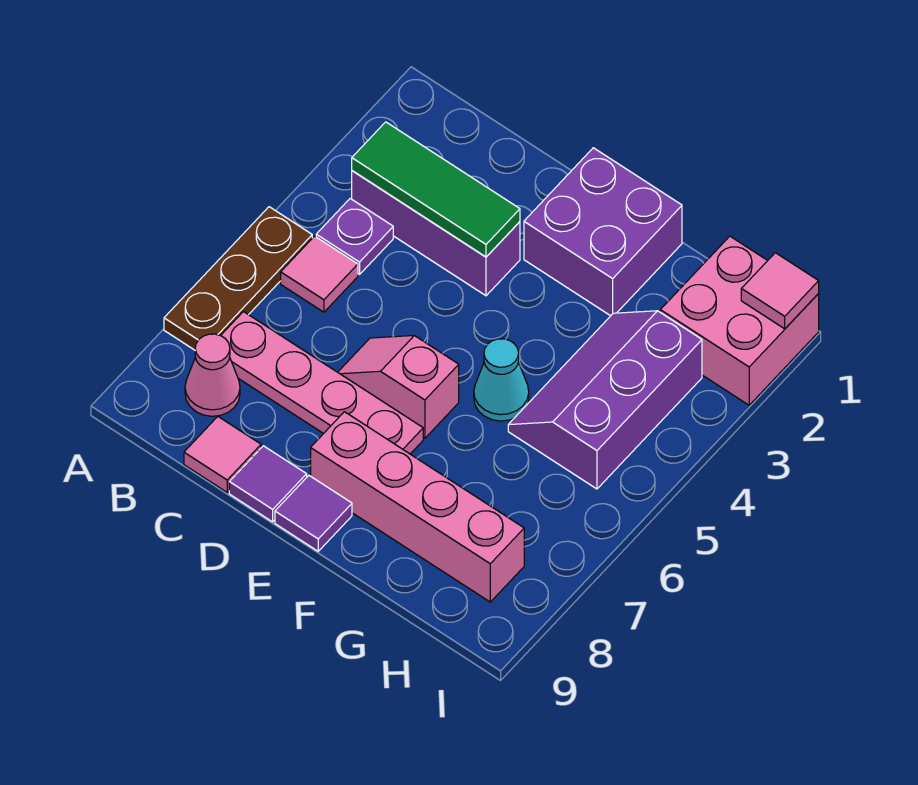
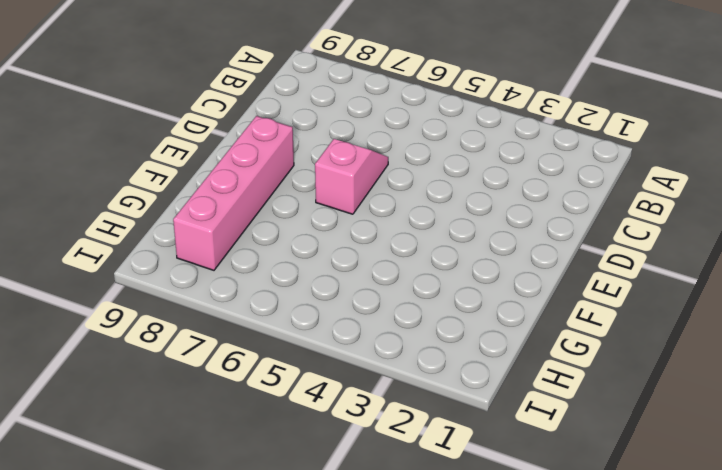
none -> brown 1x3 plate [164,207,312,350]
none -> purple 1x3 brick [352,171,520,296]
none -> purple 1x1 plate [316,199,393,275]

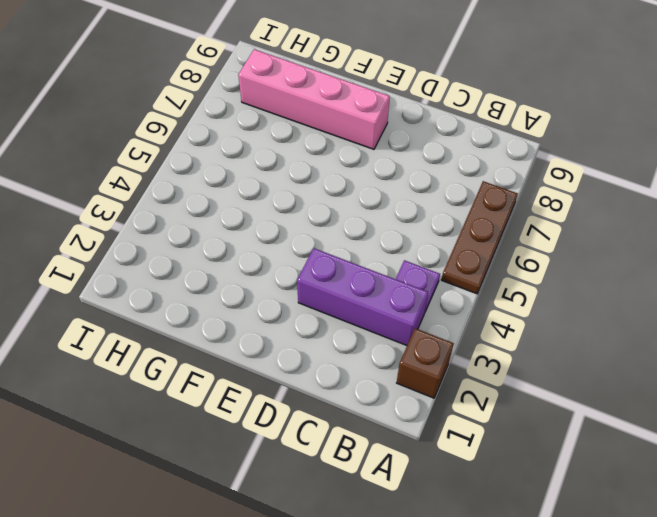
brown 1x1 brick [397,328,454,398] -> none
none -> pink 1x1 tile [281,236,358,312]
none -> pink 1x4 plate [221,312,423,454]
none -> pink 1x1 cone [185,334,240,416]

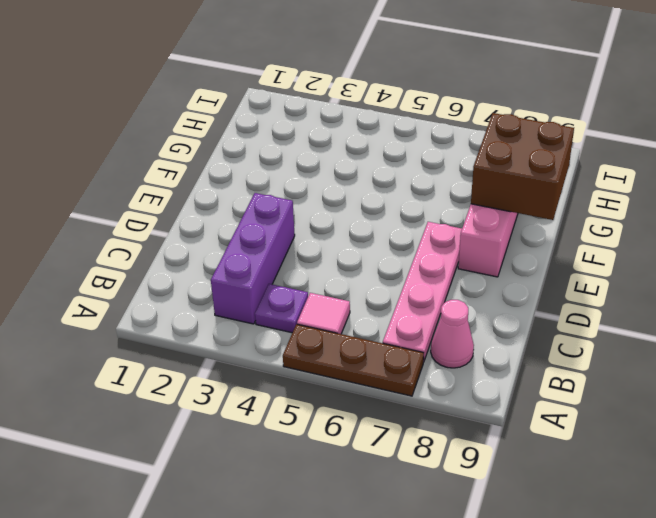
brown 2x2 brick [471,113,574,220] -> none
none -> pink 1x1 tile [184,417,261,492]
none -> pink 1x2 slope [338,336,459,438]
none -> purple 1x1 tile [229,446,307,522]

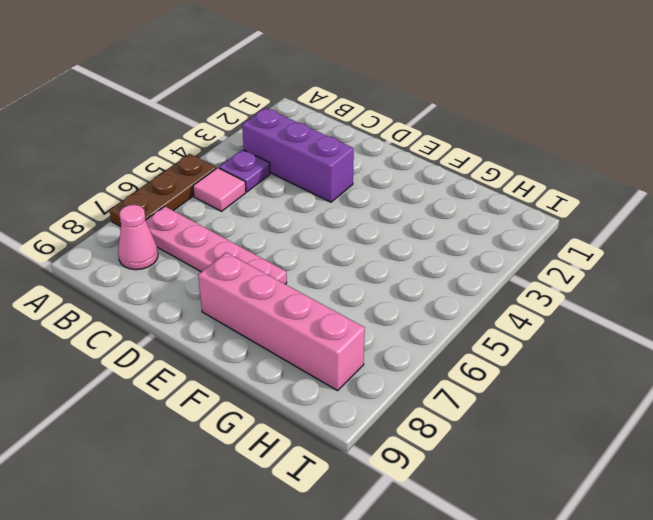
none -> pink 1x1 tile [184,417,261,492]
none -> pink 1x2 slope [338,336,459,438]
none -> purple 1x1 tile [229,446,307,522]

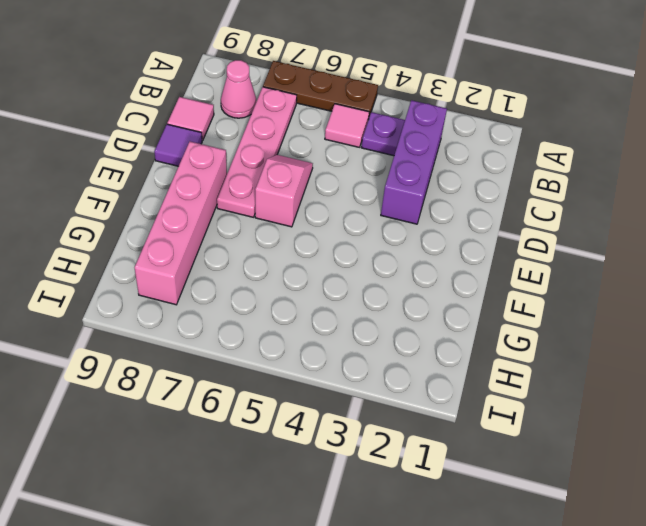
none -> purple 2x2 brick [524,148,682,316]
none -> purple 1x1 tile [275,476,352,551]
none -> cyan 1x1 cone [474,339,529,421]

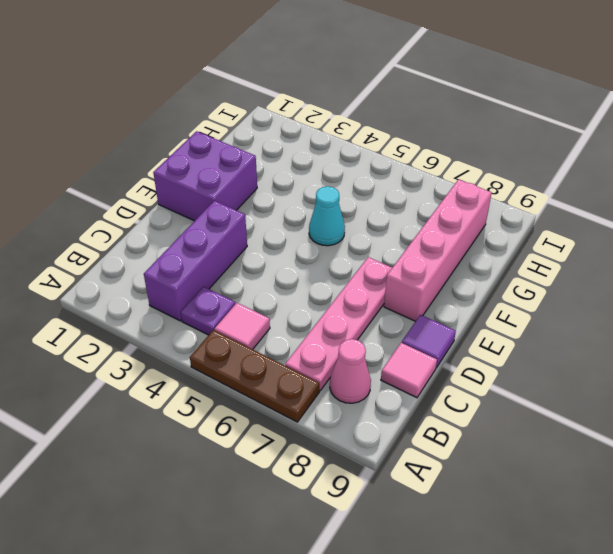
none -> pink 1x2 slope [338,336,459,438]
none -> purple 1x1 tile [275,476,352,551]
none -> purple 2x3 slope [508,311,702,489]

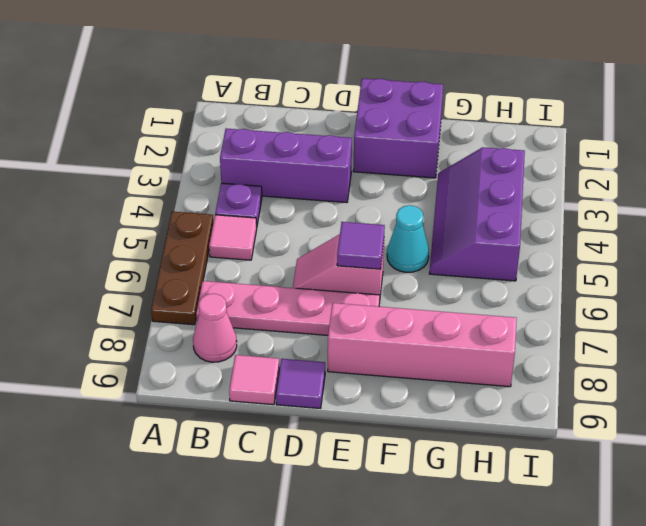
purple 1x1 tile [337,222,385,269] -> purple 1x1 tile moved to [275,476,352,551]
none -> pink 2x2 brick [660,236,819,405]
none -> green 1x3 tile [352,122,520,257]
none -> pink 1x1 tile [741,253,819,329]

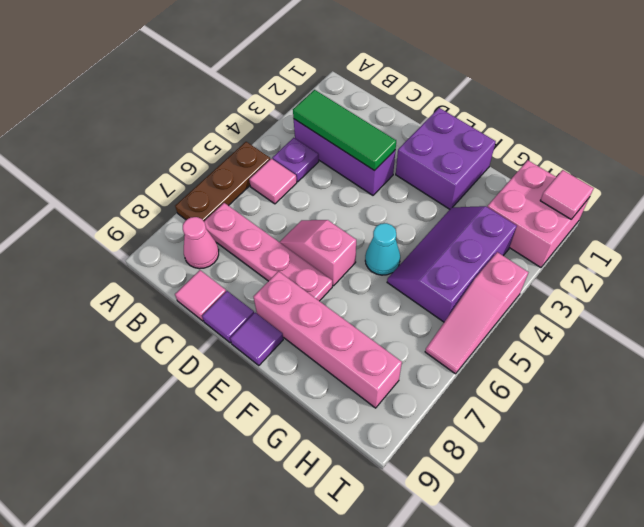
pink 1x3 slope [425,252,528,374] -> none

